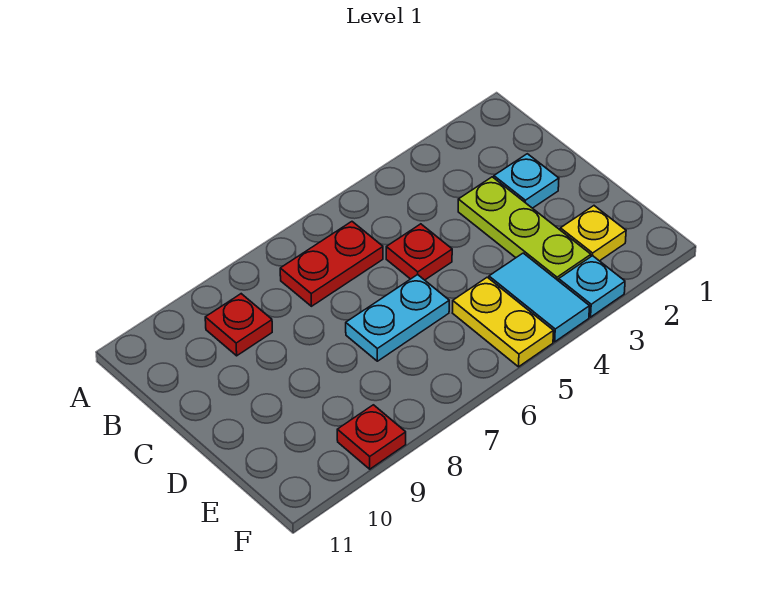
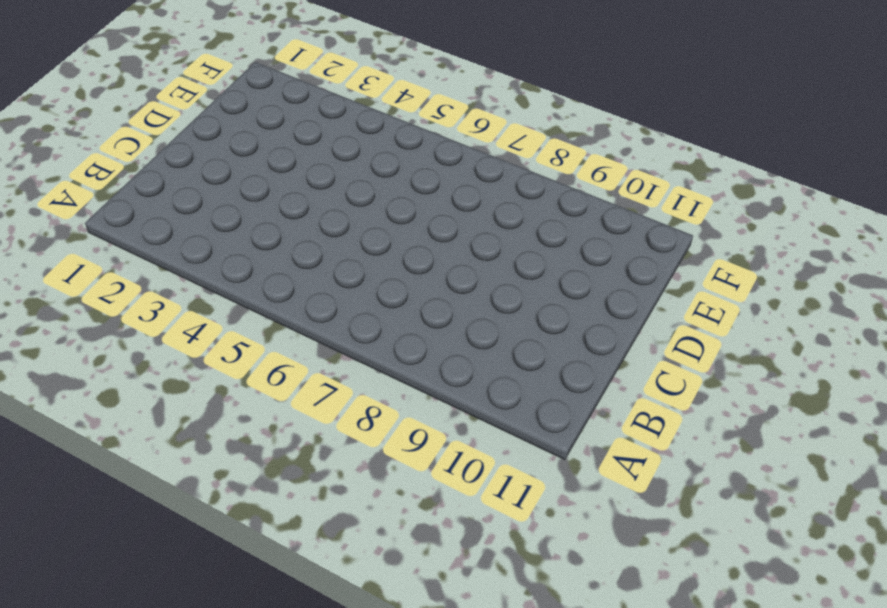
none -> red 1x2 plate [280,222,383,306]
none -> red 1x1 plate [205,294,272,356]

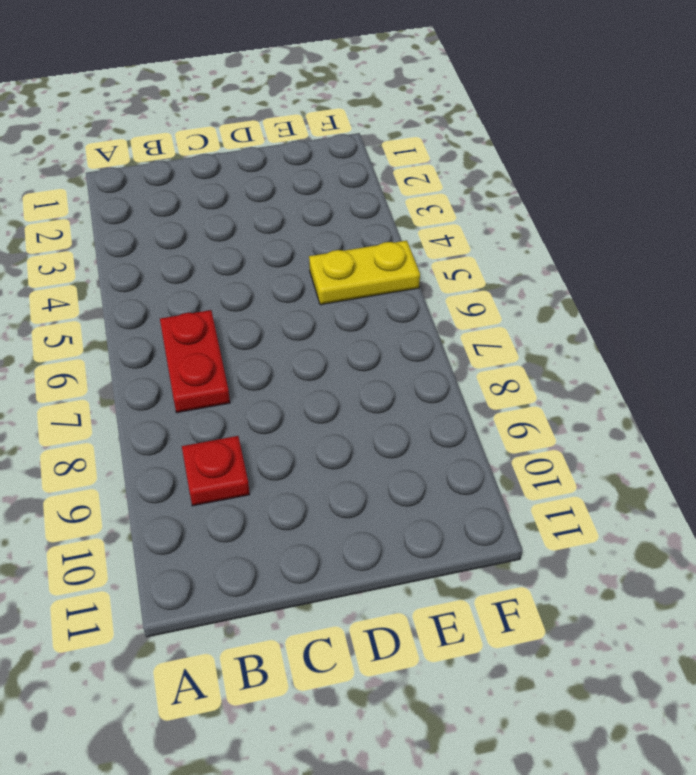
none -> cyan 1x1 plate [494,154,559,208]
none -> lime 1x3 plate [458,177,591,281]

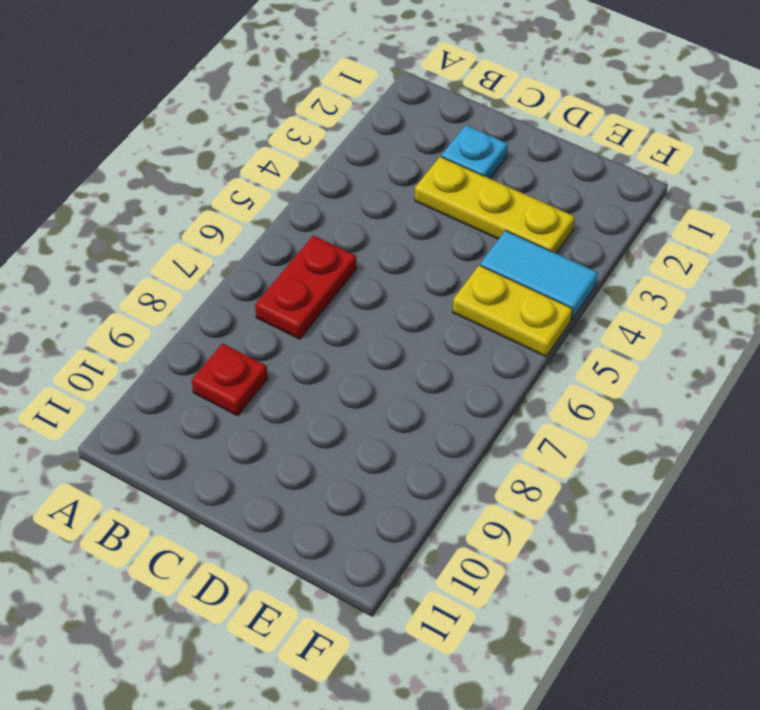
yellow 1x3 plate [415,157,575,253] -> lime 1x3 plate [458,177,591,281]
none -> red 1x1 plate [386,224,452,280]
none -> cyan 1x2 plate [346,275,449,361]

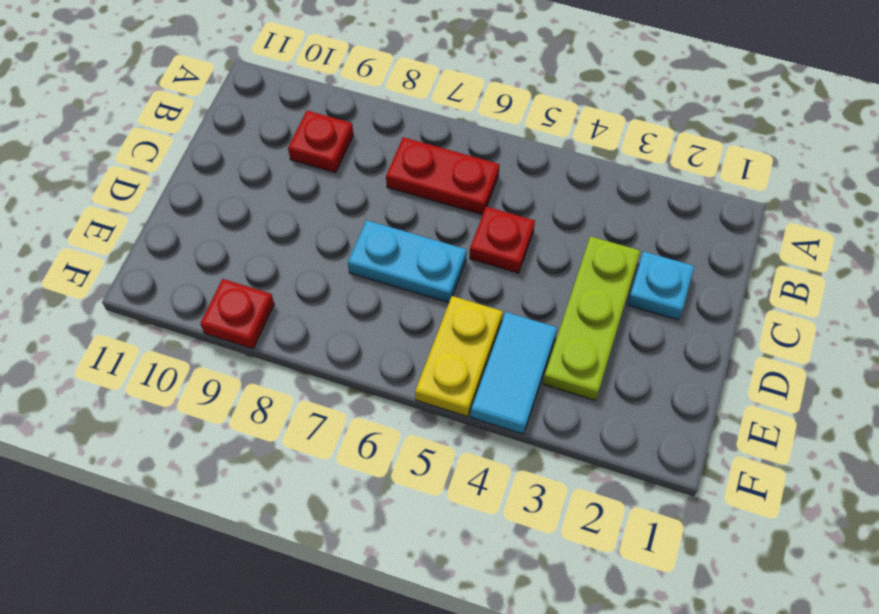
none -> yellow 1x1 plate [560,206,626,261]
none -> cyan 1x1 plate [559,256,625,317]

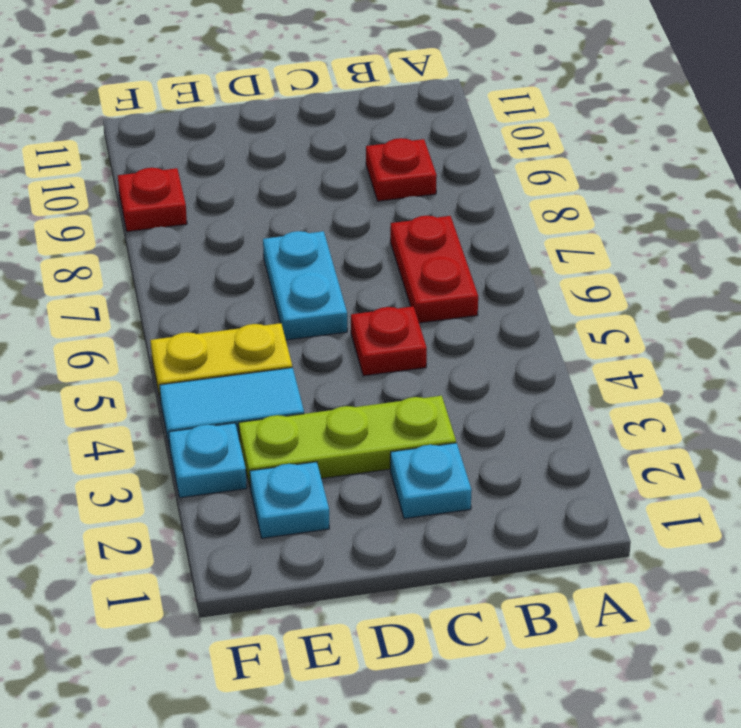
cyan 1x1 plate [250,462,329,538] -> yellow 1x1 plate [560,206,626,261]

